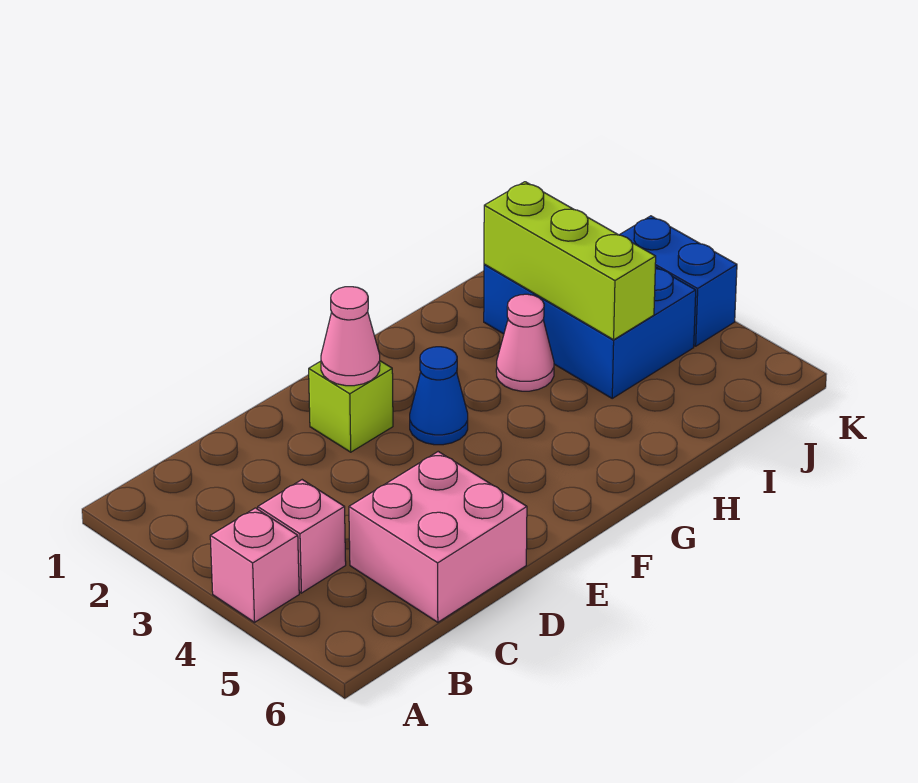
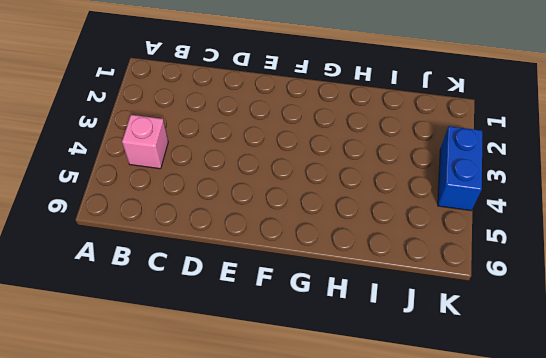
none -> pink 1x1 brick [210,508,299,622]
none -> pink 2x2 brick [349,452,527,622]

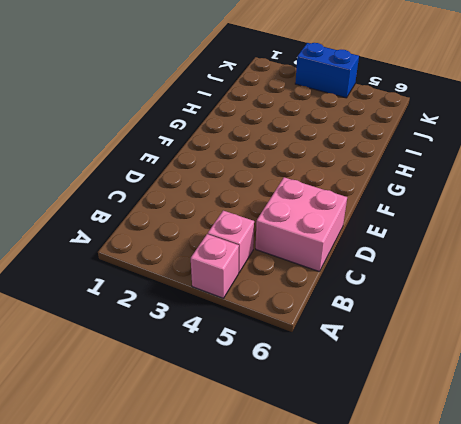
none -> lime 1x1 brick [309,361,393,452]
none -> blue 1x1 cone [410,347,468,445]

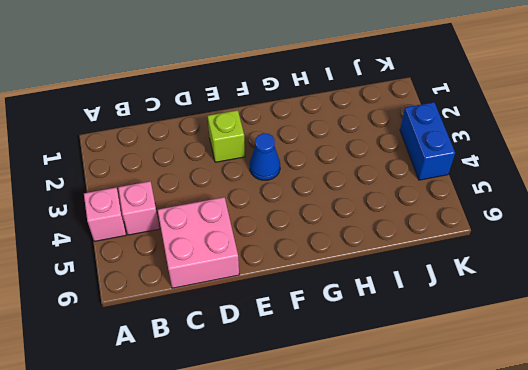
none -> pink 1x1 cone [496,294,554,391]
none -> blue 2x3 brick [484,264,696,398]

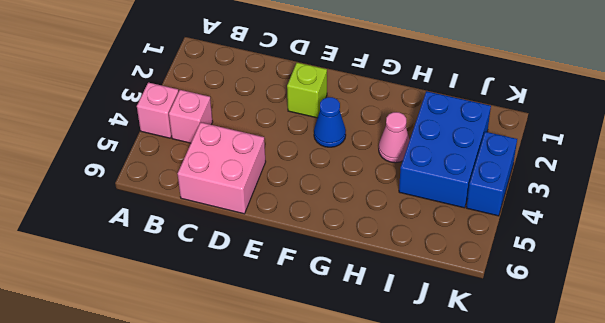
none -> pink 1x1 cone [321,287,380,386]
none -> lime 1x3 brick [484,182,656,340]

